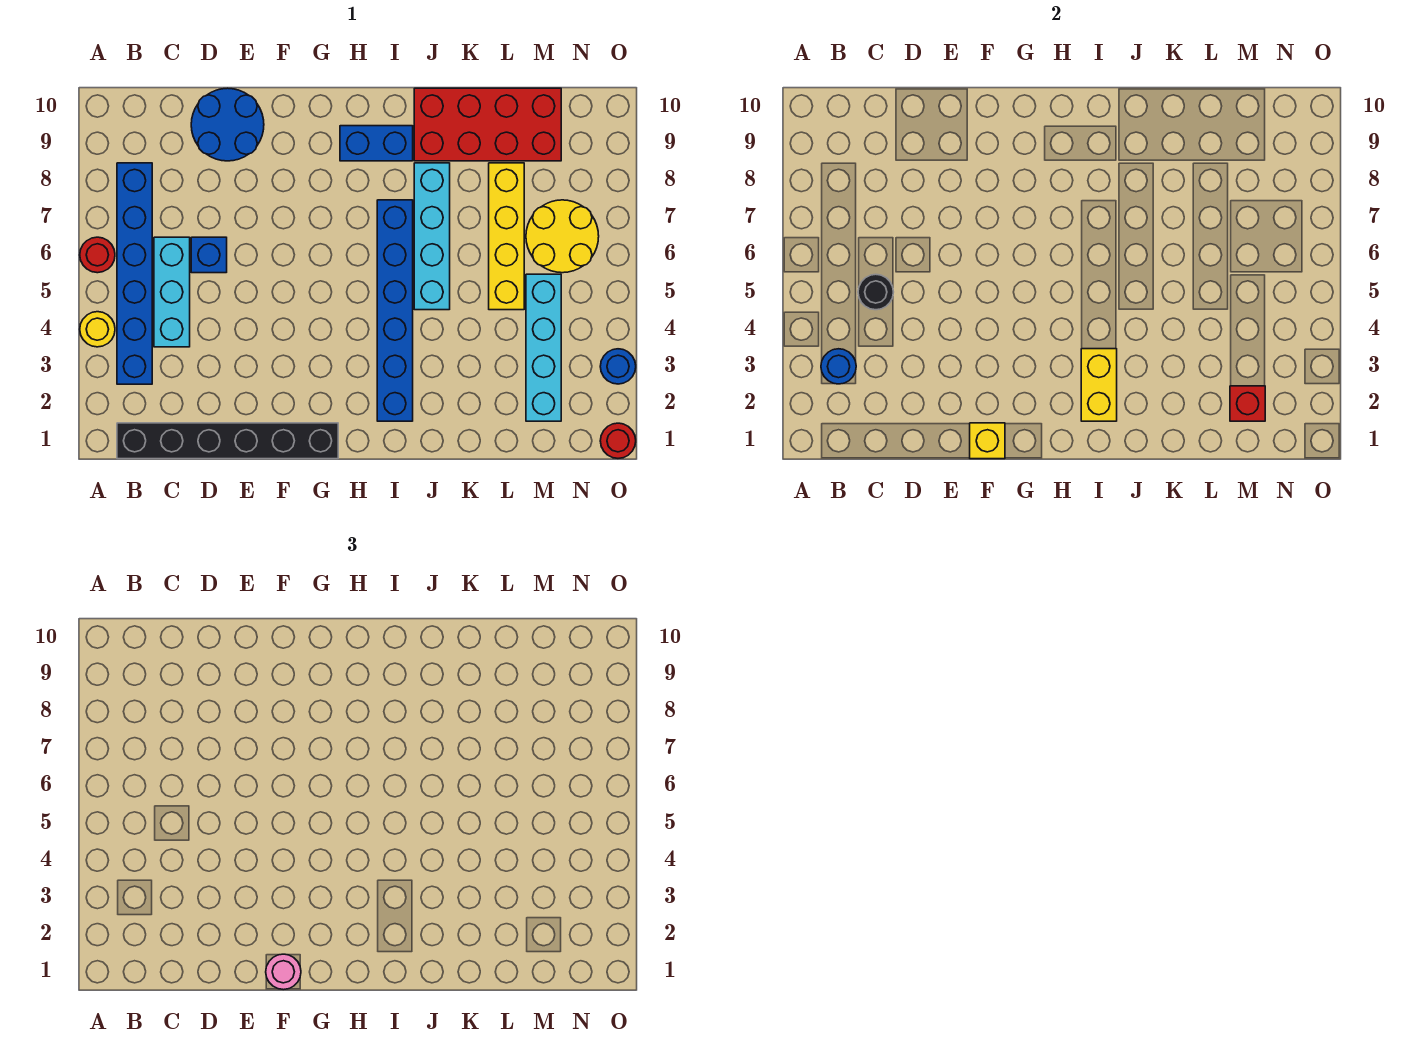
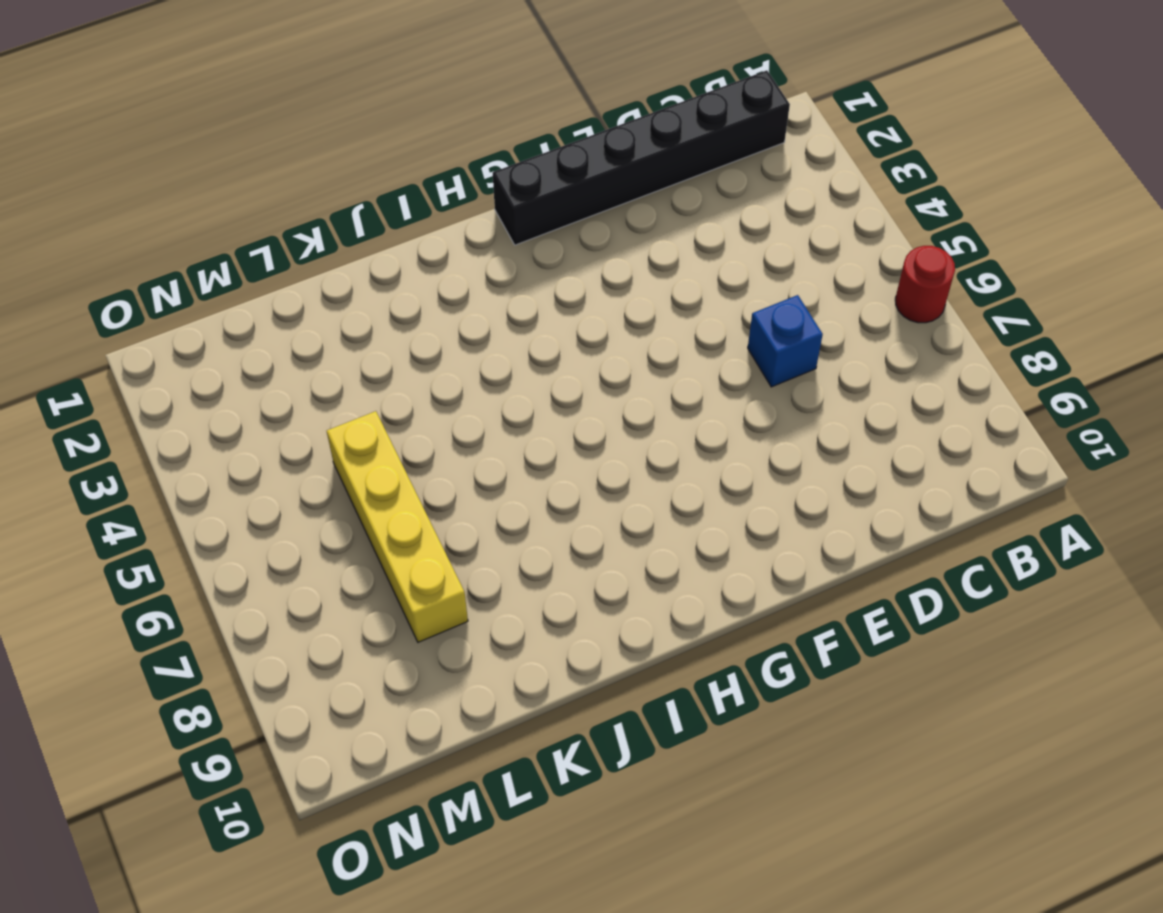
none -> yellow 1x1 round brick [80,312,115,347]
none -> blue 1x6 brick [117,163,152,384]
none -> cyan 1x3 brick [154,237,190,347]

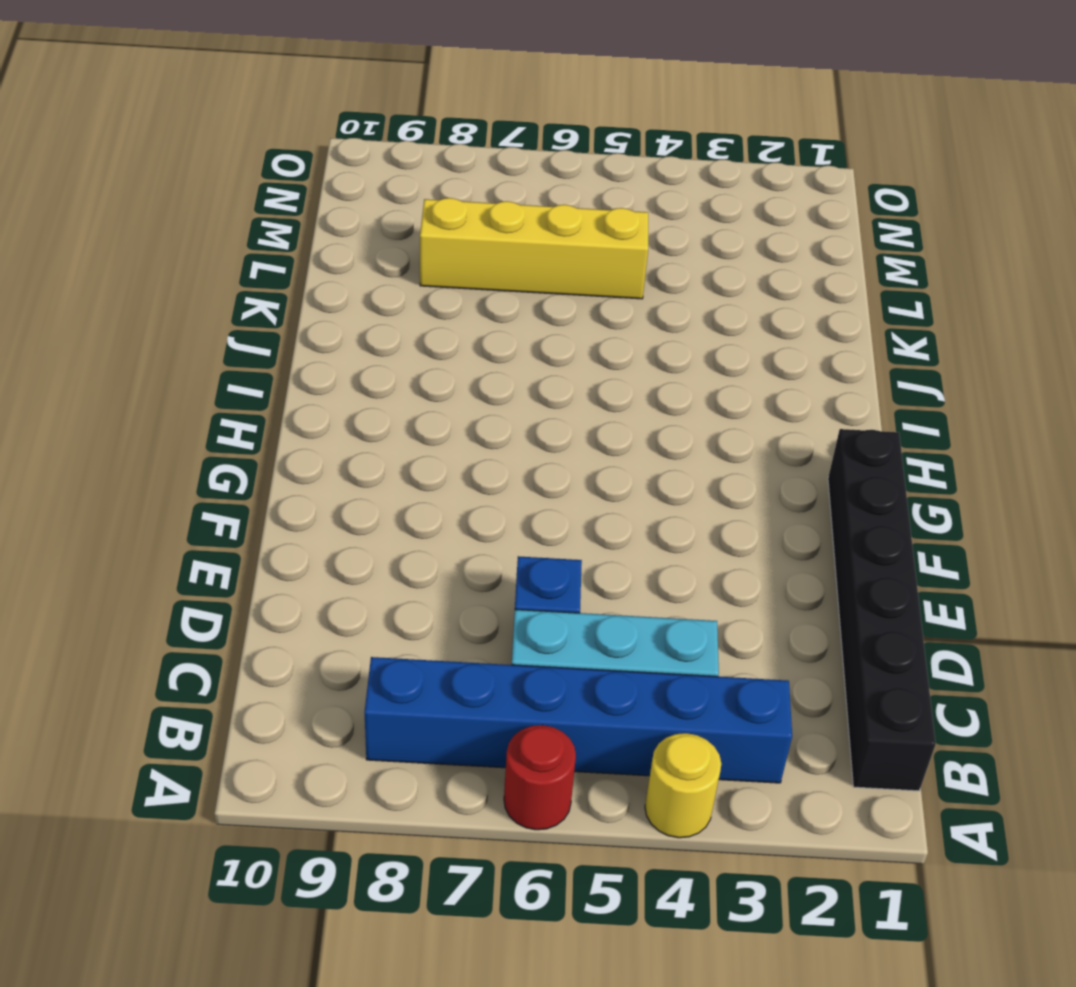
none -> blue 2x2 round brick [191,88,264,161]
none -> blue 1x2 brick [340,126,413,161]
none -> blue 1x6 brick [377,200,413,421]

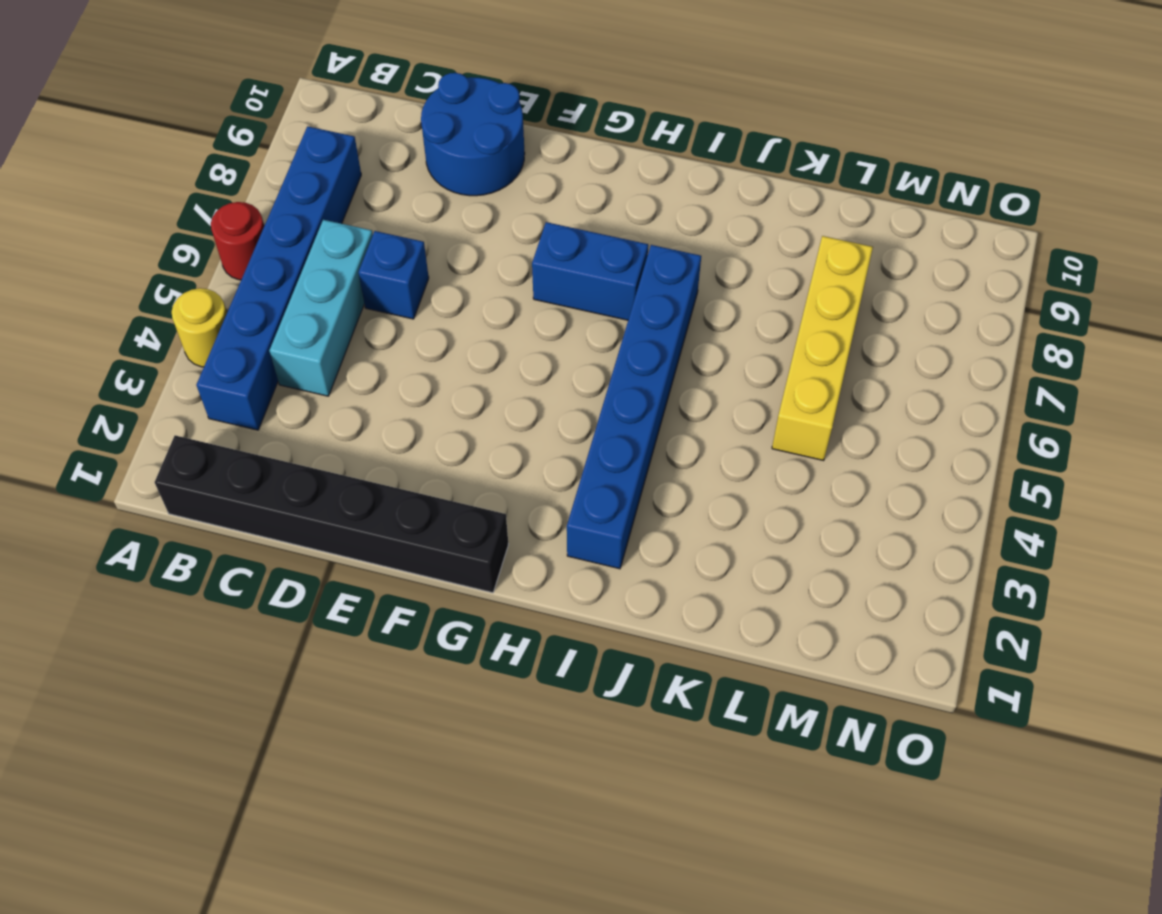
blue 1x2 brick [532,222,648,320] -> blue 1x2 brick moved to [340,126,413,161]
none -> cyan 1x4 brick [414,163,450,310]
none -> red 2x4 brick [414,88,561,161]
none -> cyan 1x4 brick [526,274,561,421]

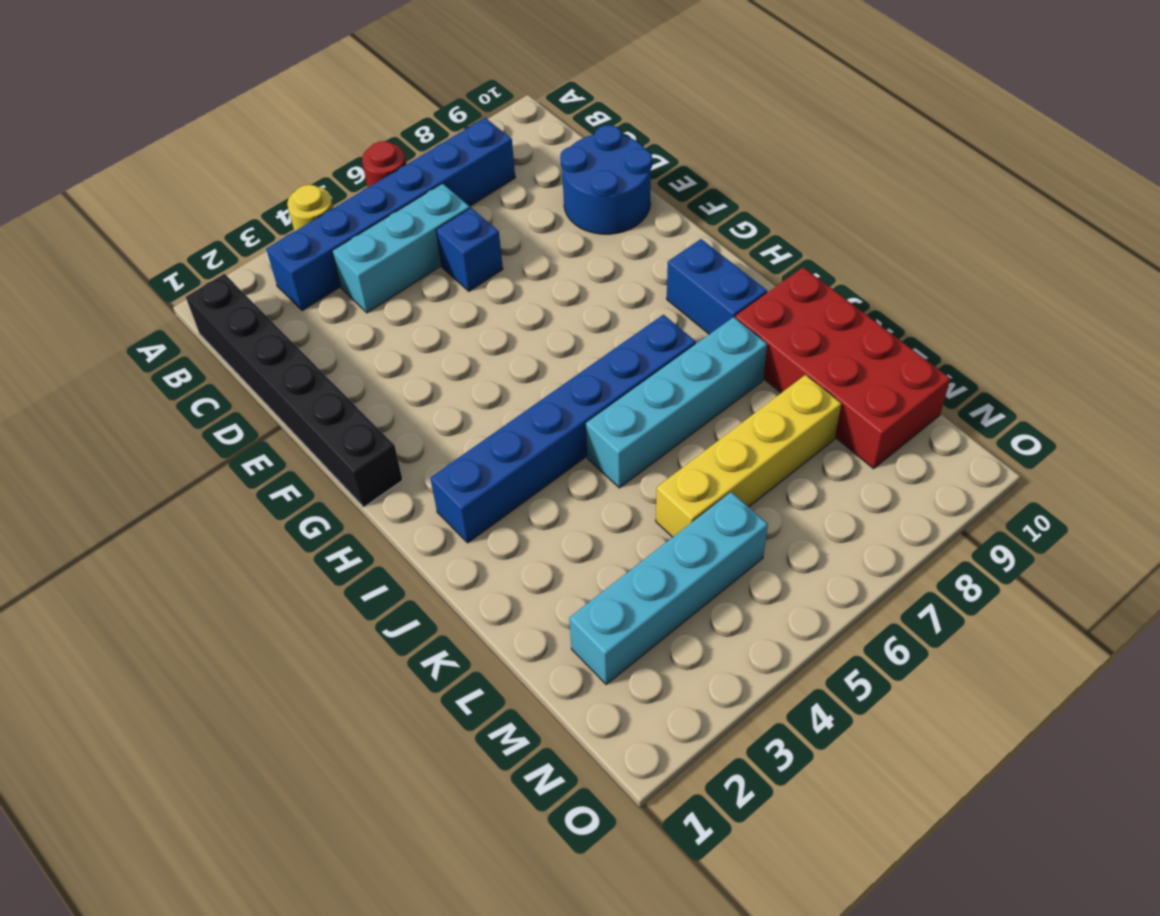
none -> yellow 2x2 round brick [526,200,599,273]
none -> red 1x1 round brick [600,423,636,458]
none -> blue 1x1 round brick [600,349,636,384]

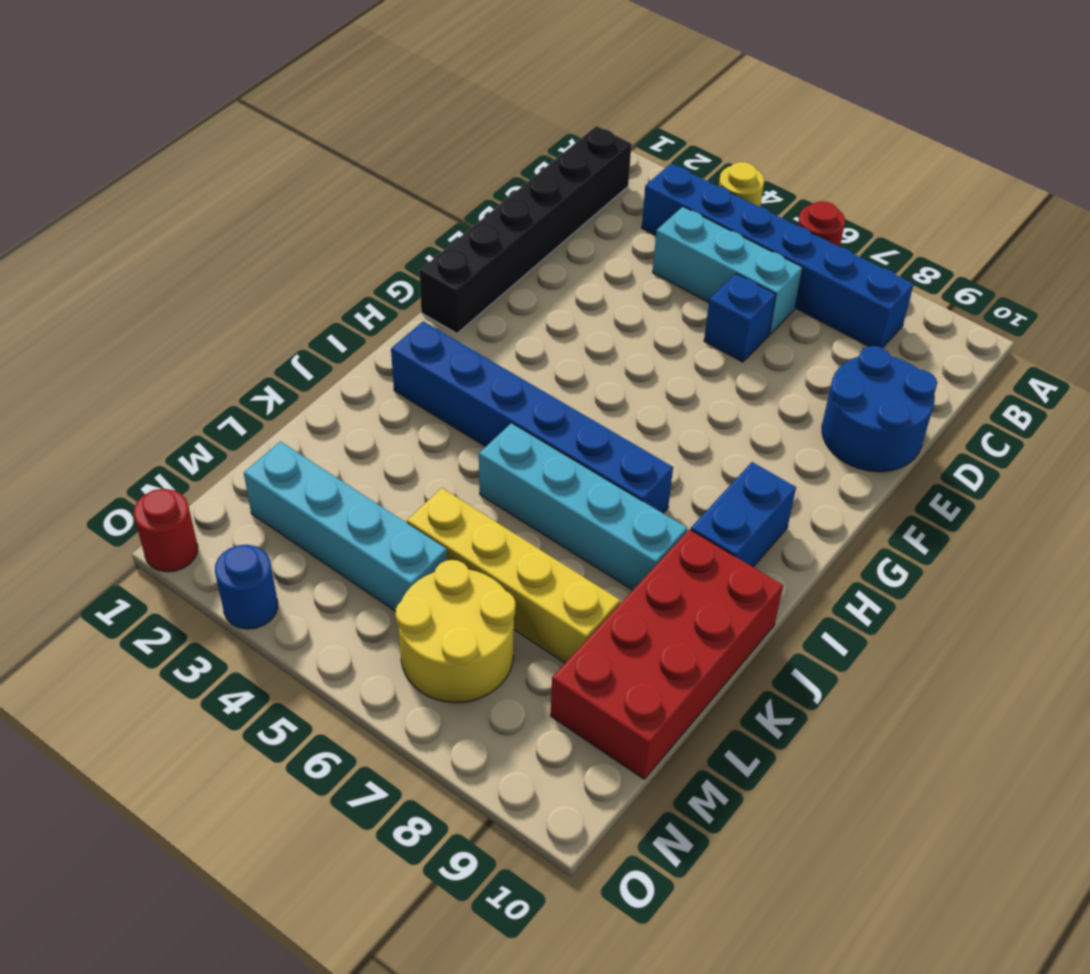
none -> blue 1x1 round brick [821,349,856,384]
none -> black 1x1 round brick [858,274,893,310]
none -> yellow 1x1 brick [970,423,1005,459]

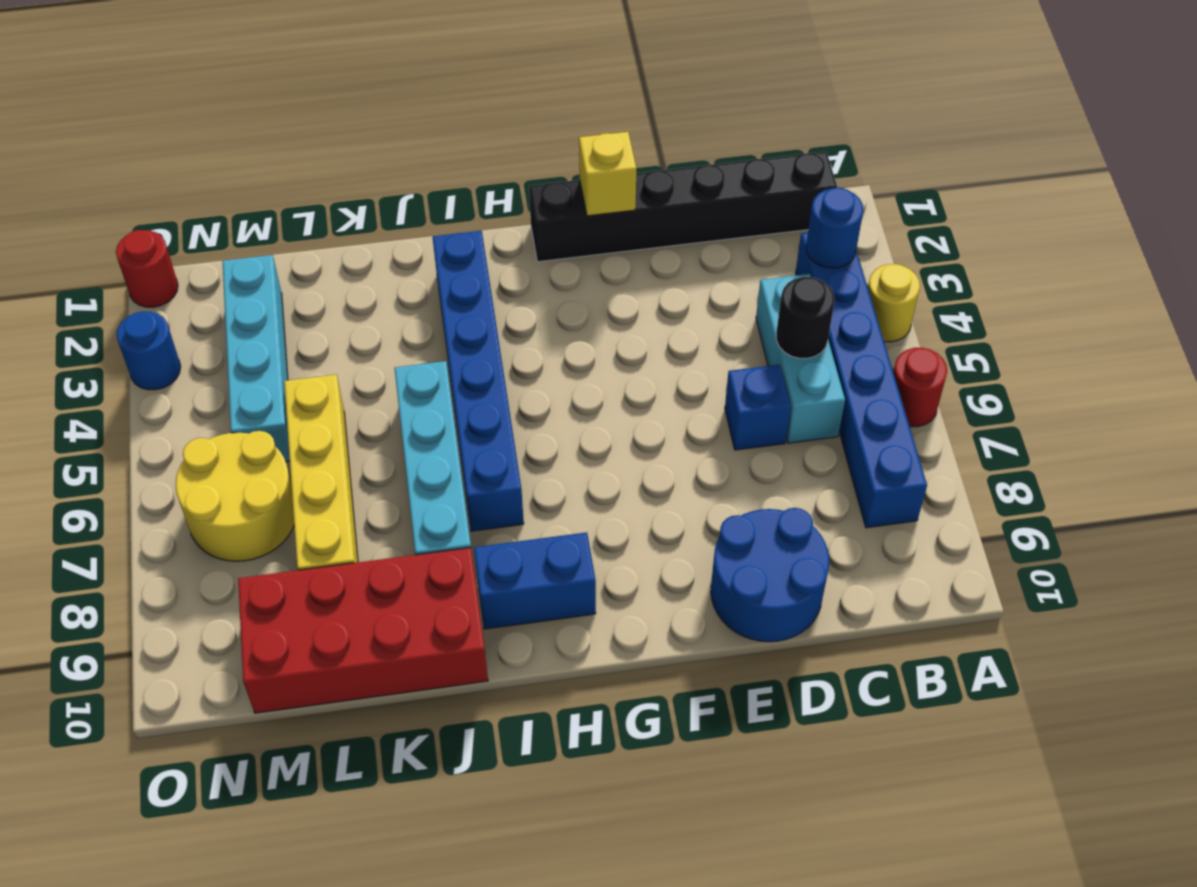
none -> yellow 1x2 brick [1081,349,1117,421]
none -> red 1x1 brick [1230,386,1265,421]
none -> pink 1x1 round brick [266,954,301,990]

